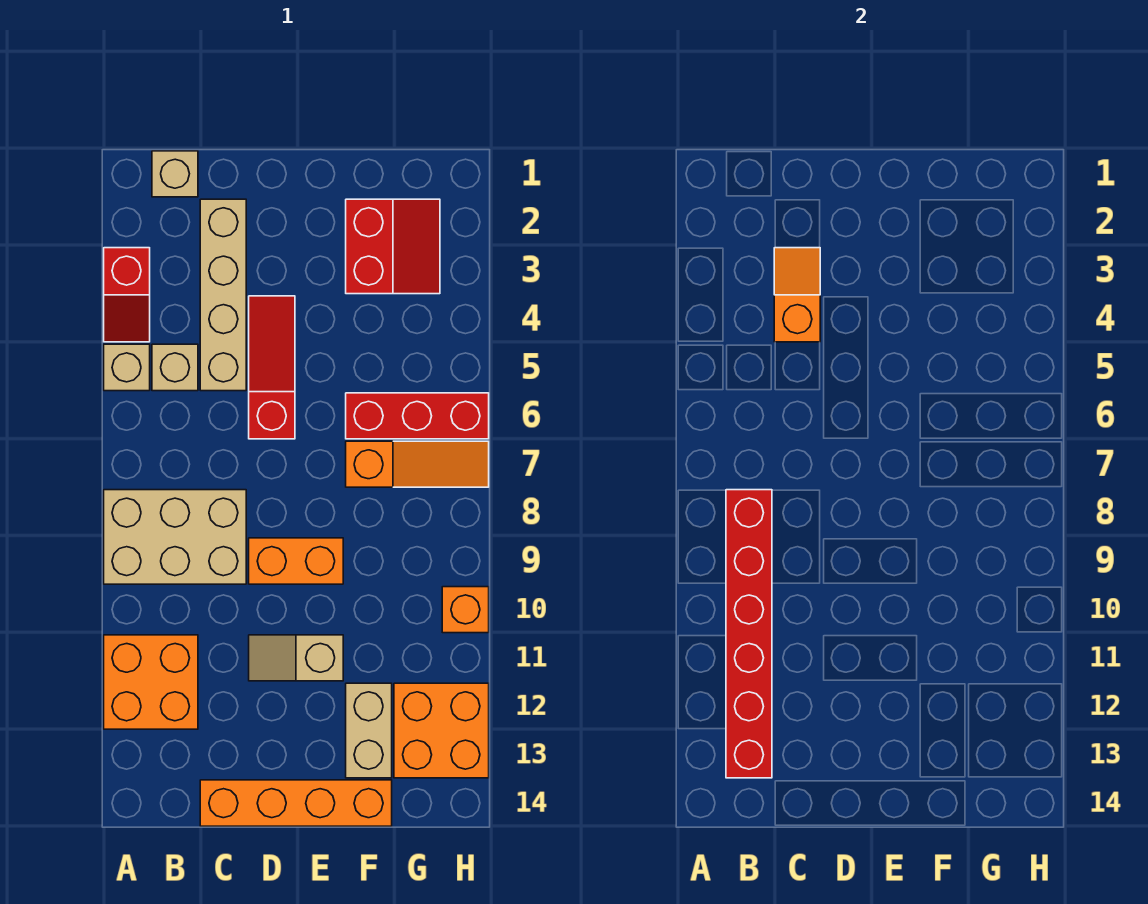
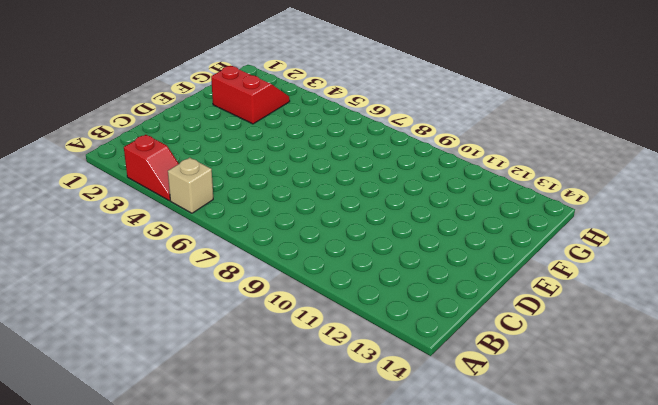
none -> tan 2x3 brick [104,490,246,584]
none -> orange 2x2 brick [104,635,198,729]
none -> tan 1x1 brick [152,151,198,197]

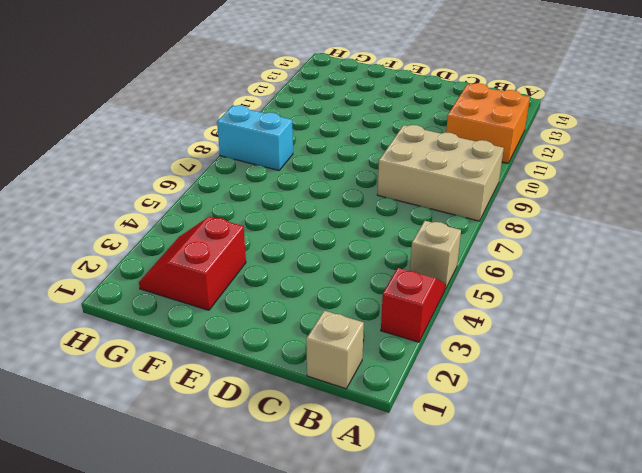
cyan 1x2 brick [217,105,293,170] -> none
none -> tan 1x1 brick [152,344,198,391]
none -> tan 1x4 brick [200,199,246,391]
none -> orange 1x4 brick [200,780,392,826]

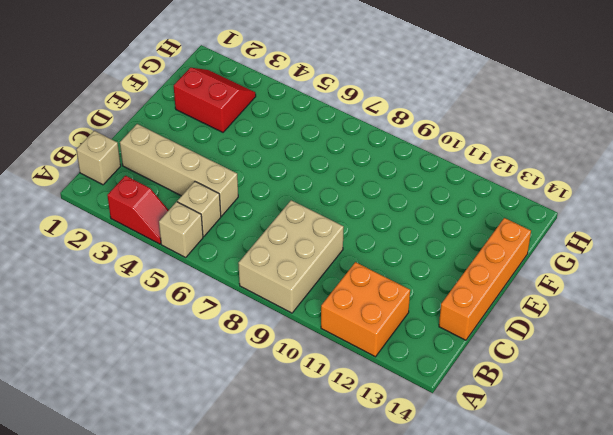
none -> red 1x3 slope [249,296,295,439]
none -> orange 1x2 brick [249,538,343,584]
none -> tan 1x2 slope [249,635,343,681]

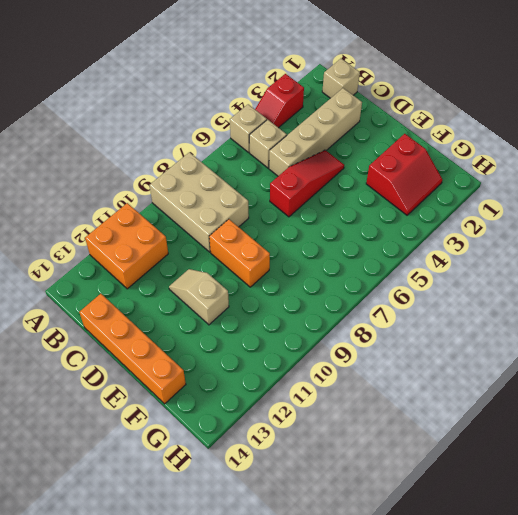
none -> red 1x3 brick [346,393,489,439]
none -> orange 1x3 slope [346,441,489,487]
none -> tan 1x2 brick [346,683,392,778]

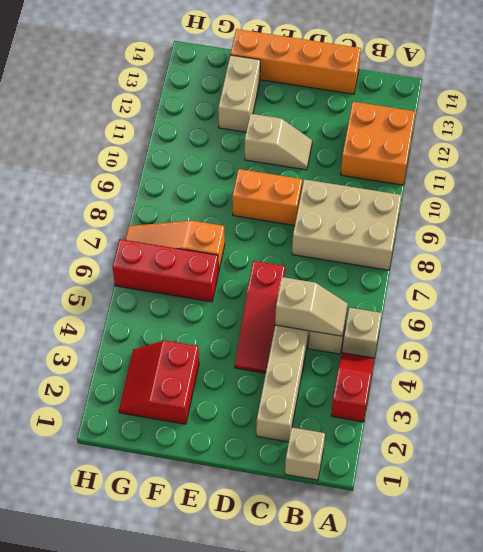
tan 1x2 slope [275,277,348,336] -> none
none -> orange 2x2 brick [394,683,489,778]
none -> orange 1x1 brick [442,587,489,633]
none -> red 1x6 brick [726,490,772,778]

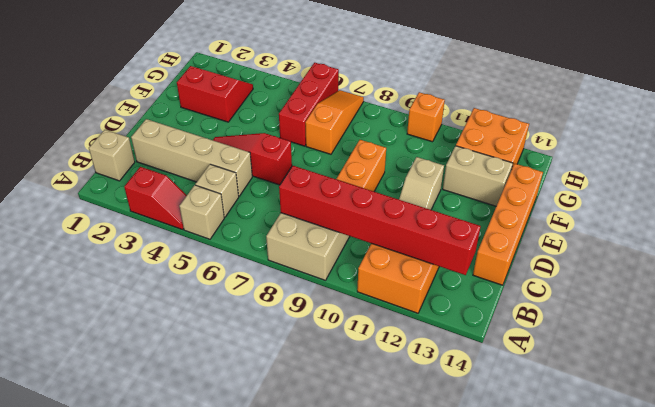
none -> orange 1x2 slope [774,248,820,342]

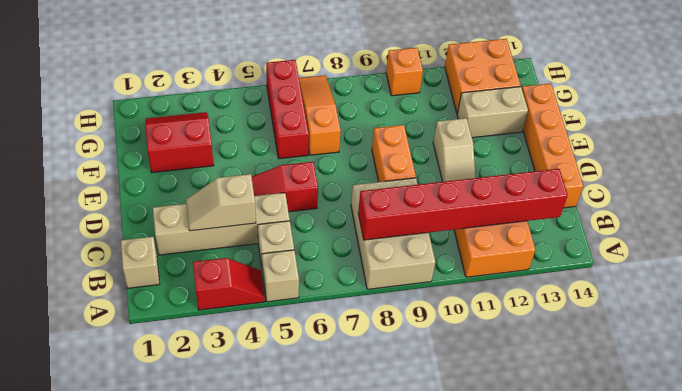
tan 1x2 slope [186,174,256,231] -> orange 1x2 slope [774,248,820,342]

